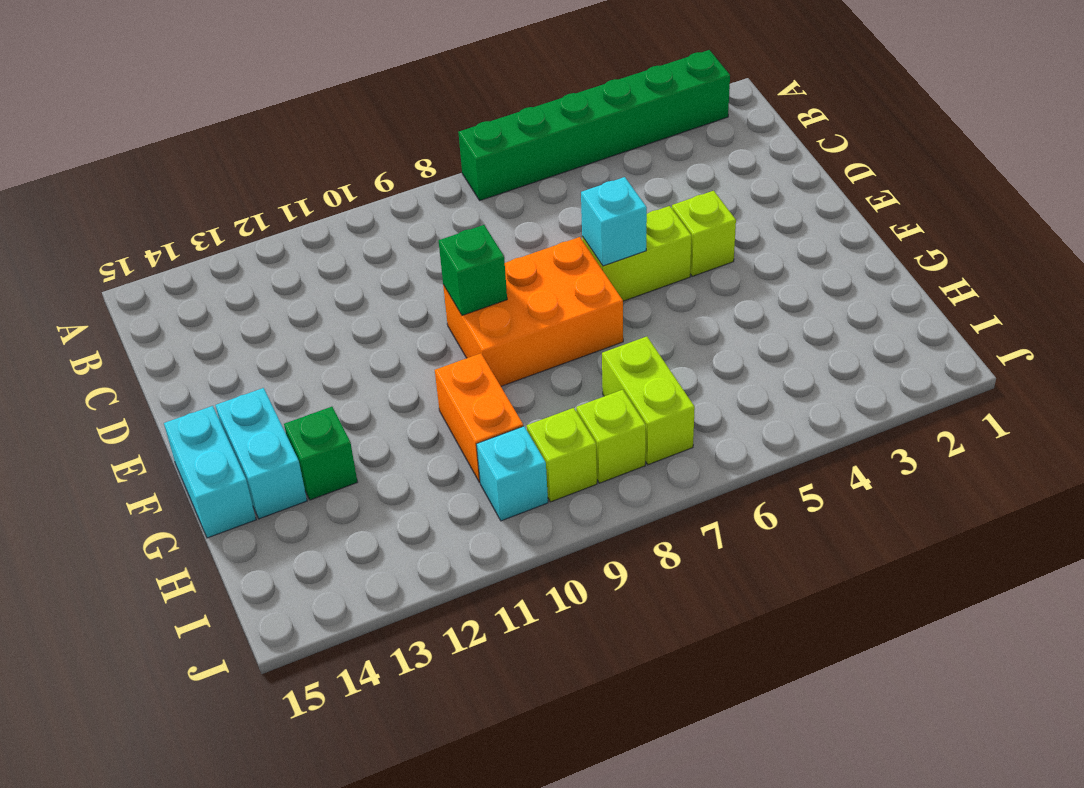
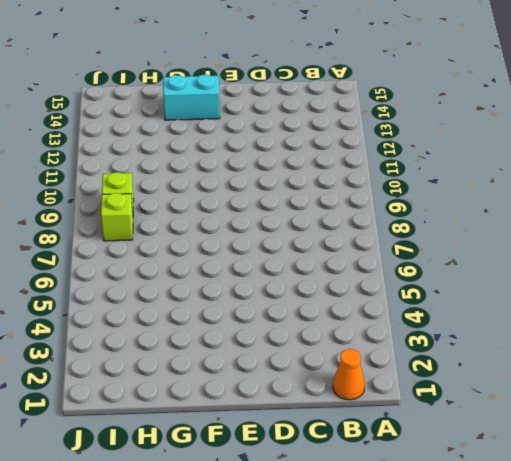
orange 1x1 cone [333,349,365,400] -> none
none -> green 1x6 brick [458,50,730,200]
none -> lime 1x1 brick [672,191,736,276]
none -> lime 1x2 brick [582,206,691,301]

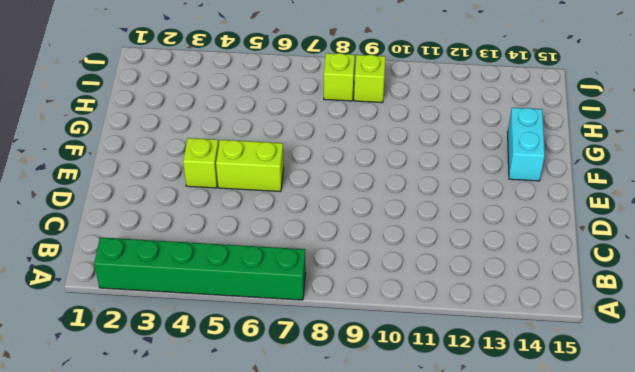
none -> orange 2x3 brick [443,237,623,386]
none -> cyan 1x2 brick [164,406,256,538]
none -> orange 1x2 brick [435,353,523,482]

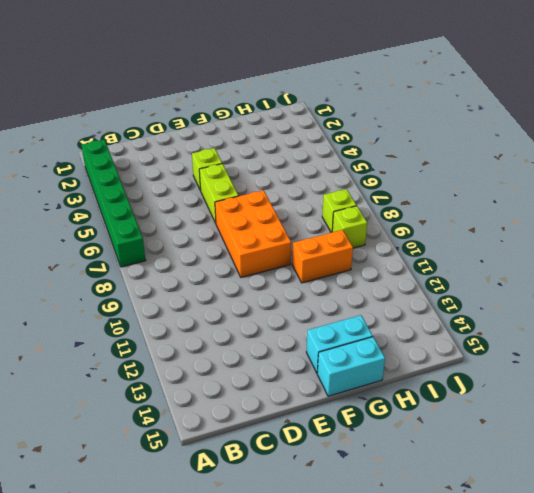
none -> green 1x1 brick [284,407,357,500]
none -> lime 1x2 brick [602,337,695,465]
none -> cyan 1x1 brick [476,426,548,521]

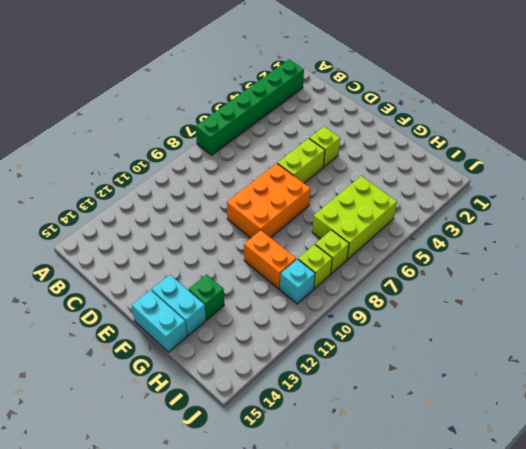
lime 2x3 brick [312,176,397,260] -> lime 1x2 brick [602,337,695,465]
none -> cyan 1x1 brick [581,177,647,266]
none -> green 1x1 brick [439,225,507,315]

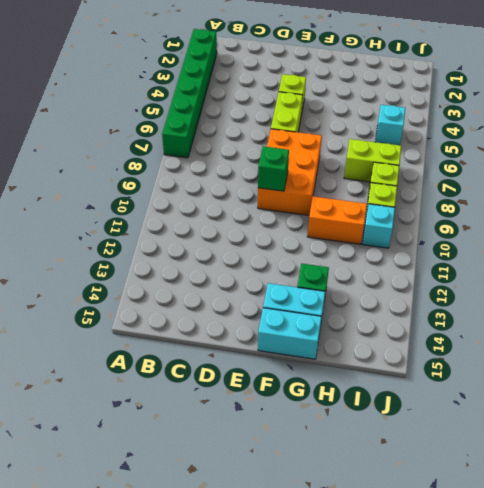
cyan 1x1 brick [375,105,405,145] -> cyan 1x1 brick moved to [581,177,647,266]

